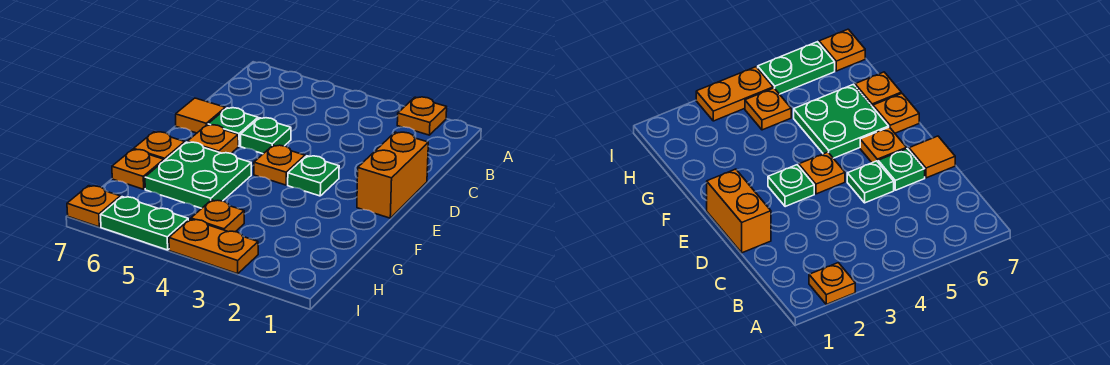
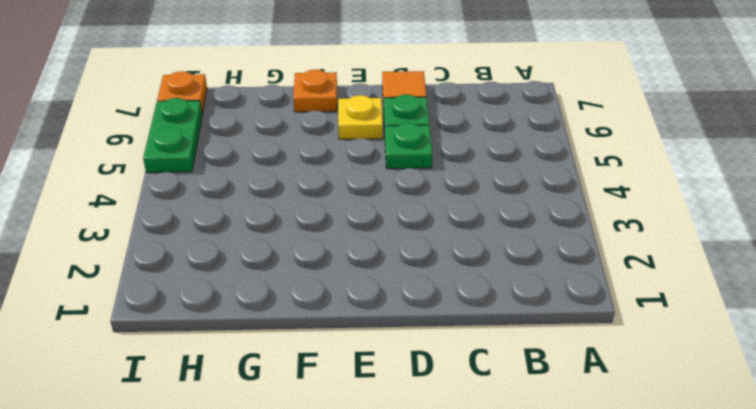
yellow 1x1 plate [338,95,383,139] -> orange 1x1 plate [187,125,238,153]
none -> orange 1x1 plate [397,97,447,135]
none -> orange 1x2 brick [357,132,428,218]
none -> green 1x1 plate [288,156,339,196]

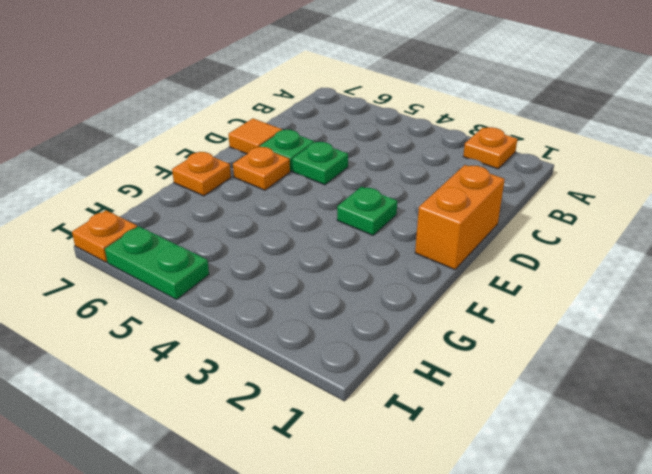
none -> orange 1x1 plate [254,145,305,185]
none -> green 2x2 plate [145,142,251,208]
none -> orange 1x1 plate [112,149,164,189]

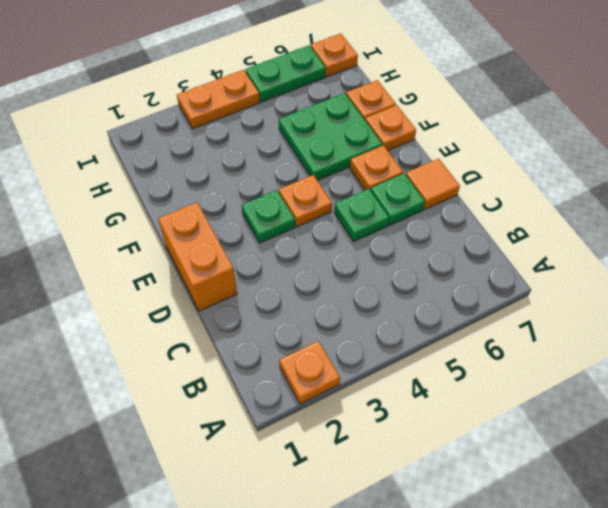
none -> orange 1x1 plate [191,200,244,232]

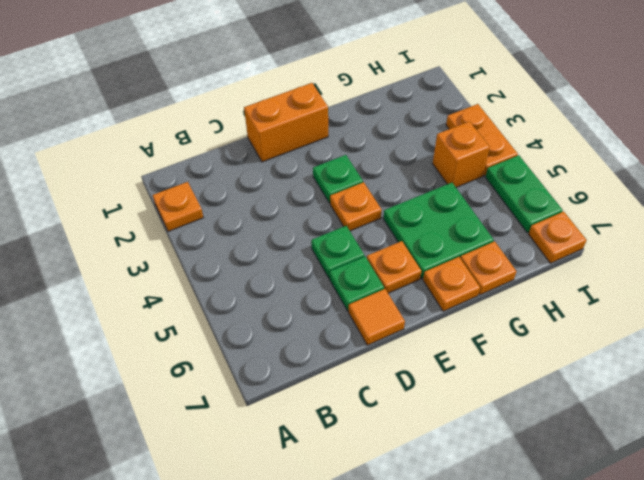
orange 1x1 brick [433,121,490,187] -> orange 1x1 plate [191,200,244,232]

